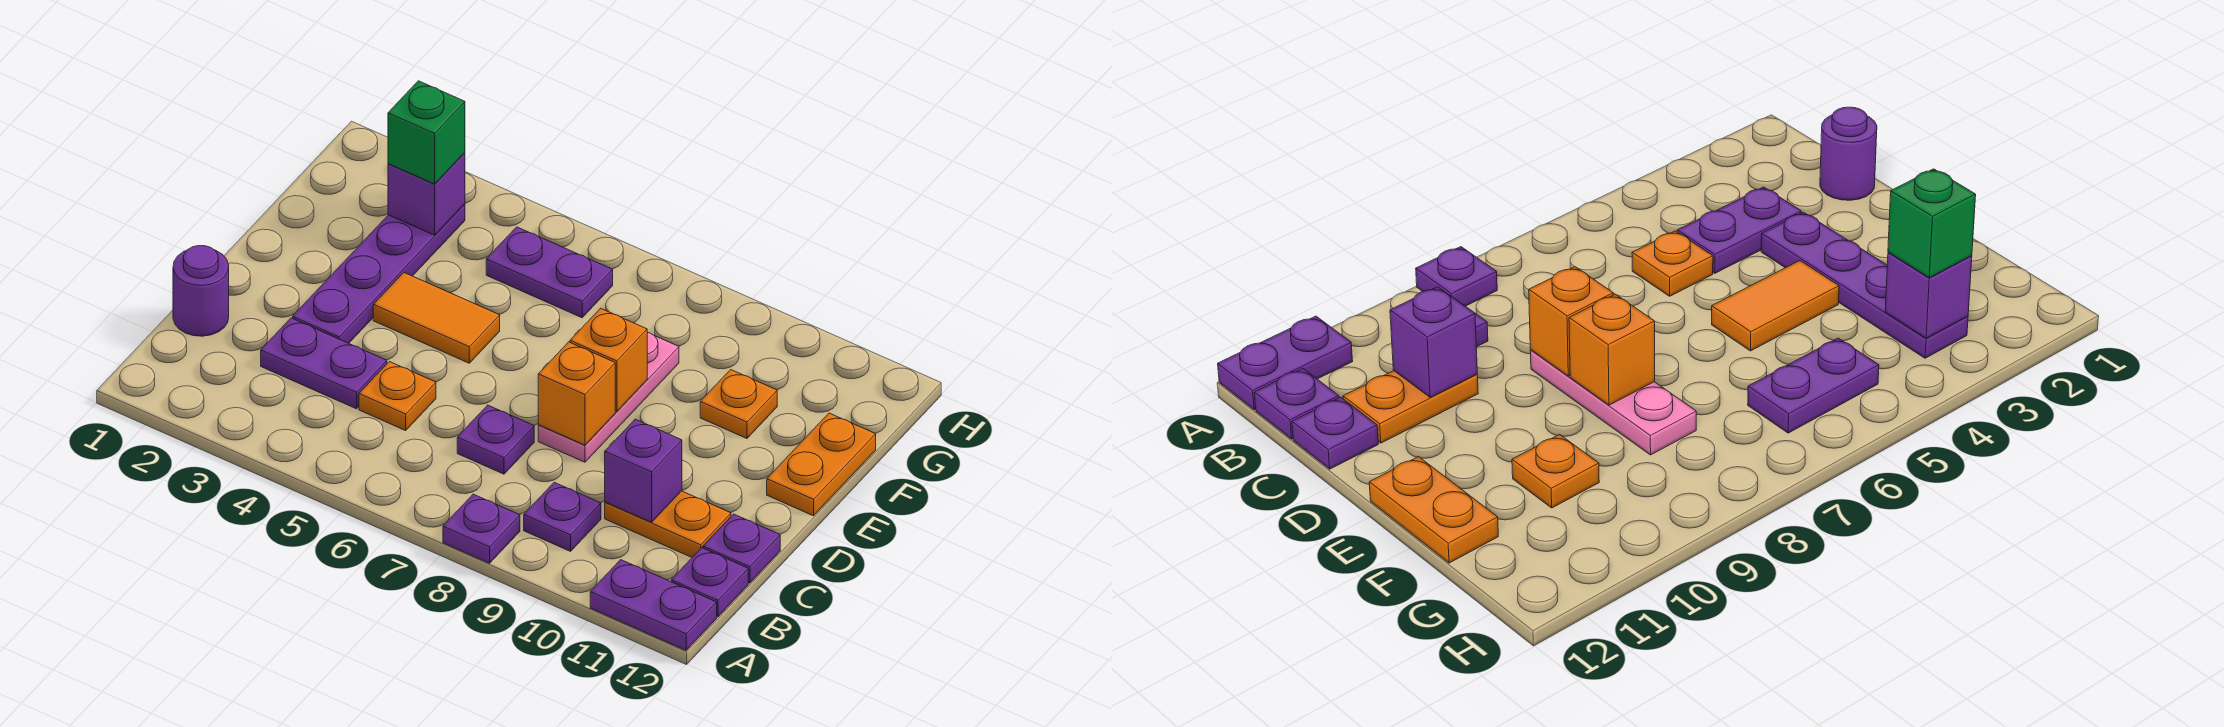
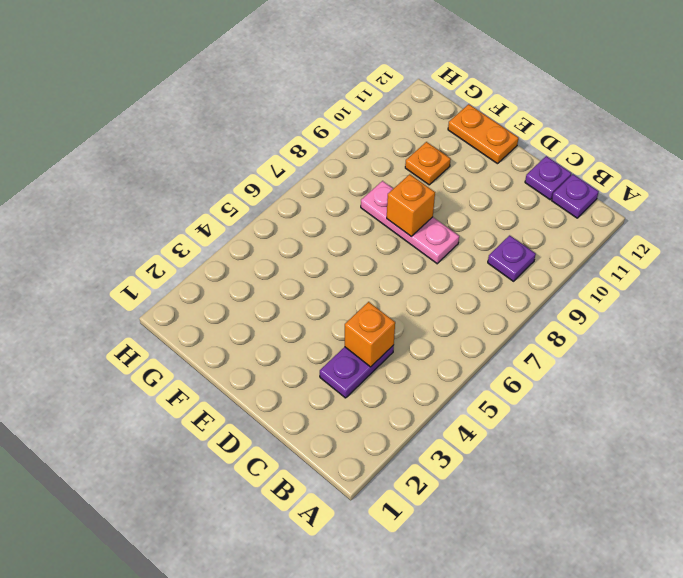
orange 1x1 brick [345,302,395,367] -> orange 1x1 brick moved to [538,342,615,445]
none -> purple 1x1 plate [443,494,520,563]
none -> purple 1x2 plate [590,560,717,650]
none -> purple 1x1 round brick [173,246,229,336]

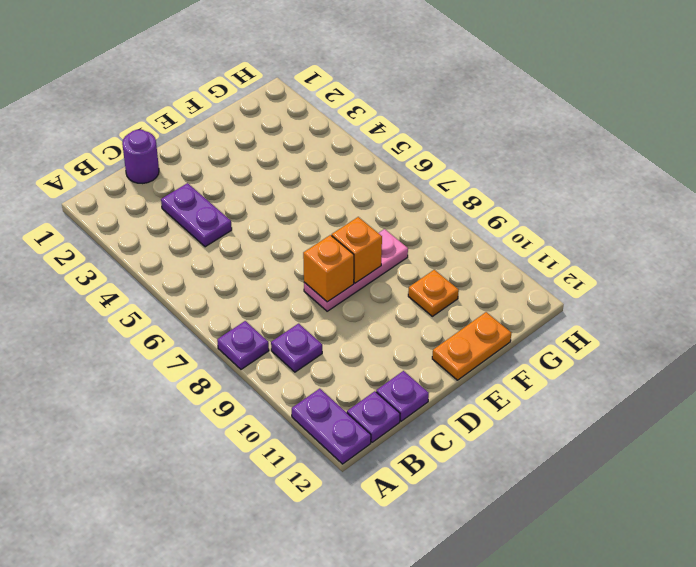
none -> orange 1x1 plate [359,362,436,430]
none -> purple 1x1 plate [457,405,534,474]
none -> orange 1x2 plate [605,491,731,557]

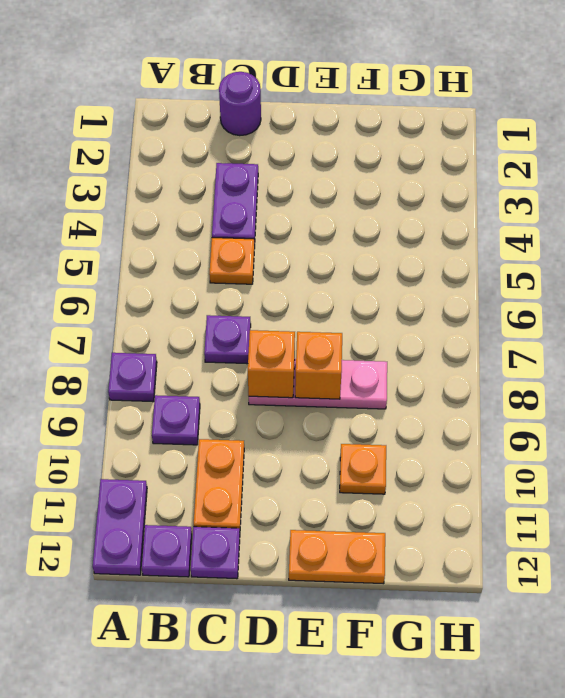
none -> purple 1x4 plate [293,204,465,343]
none -> orange 1x2 tile [373,273,500,363]
none -> purple 1x2 plate [486,227,613,318]

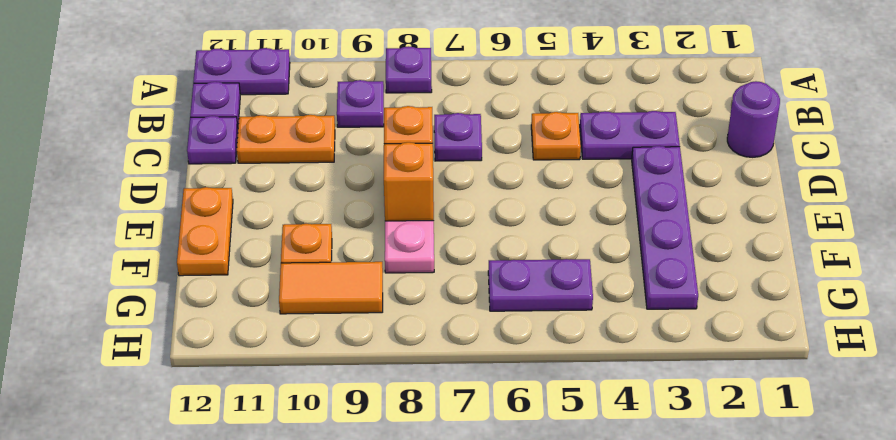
orange 1x2 tile [279,262,383,314] -> orange 1x2 tile moved to [373,273,500,363]
none -> purple 1x1 brick [605,419,682,522]
none -> purple 1x1 brick [388,153,465,235]
none -> green 1x1 brick [388,81,465,184]

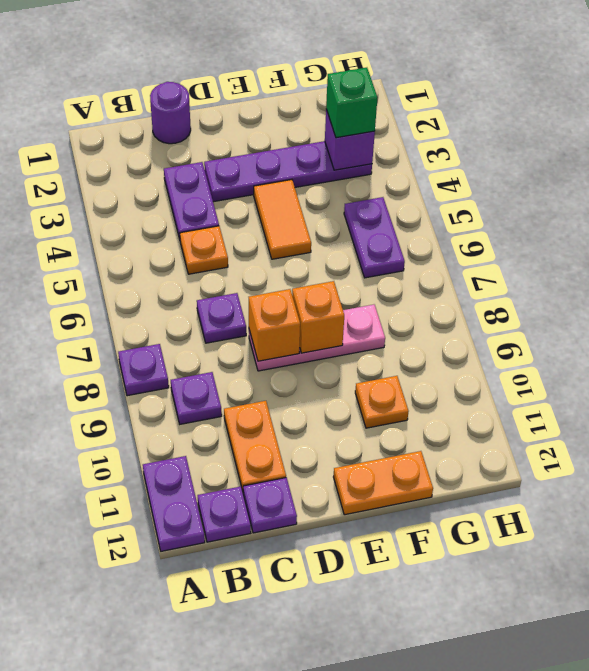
none -> purple 1x1 brick [605,419,682,522]

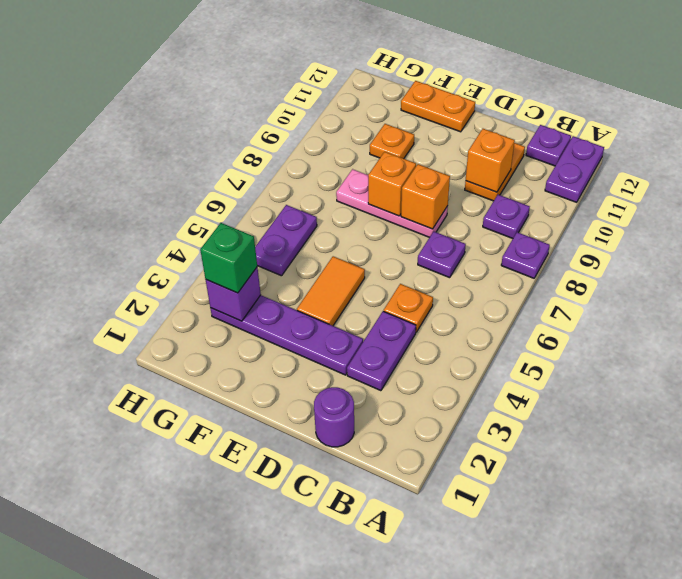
orange 1x1 brick [466,129,515,192] -> purple 1x1 brick [605,419,682,522]
none -> purple 1x1 plate [703,514,780,583]

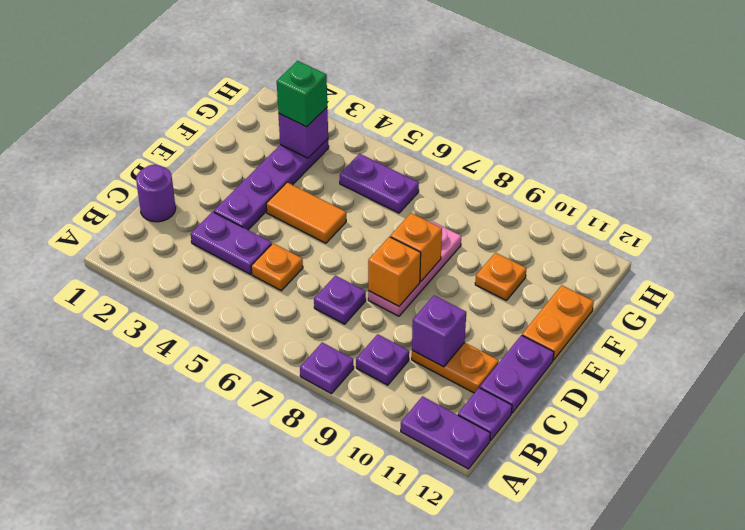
purple 1x2 plate [480,335,554,413] -> purple 1x1 plate [703,514,780,583]

